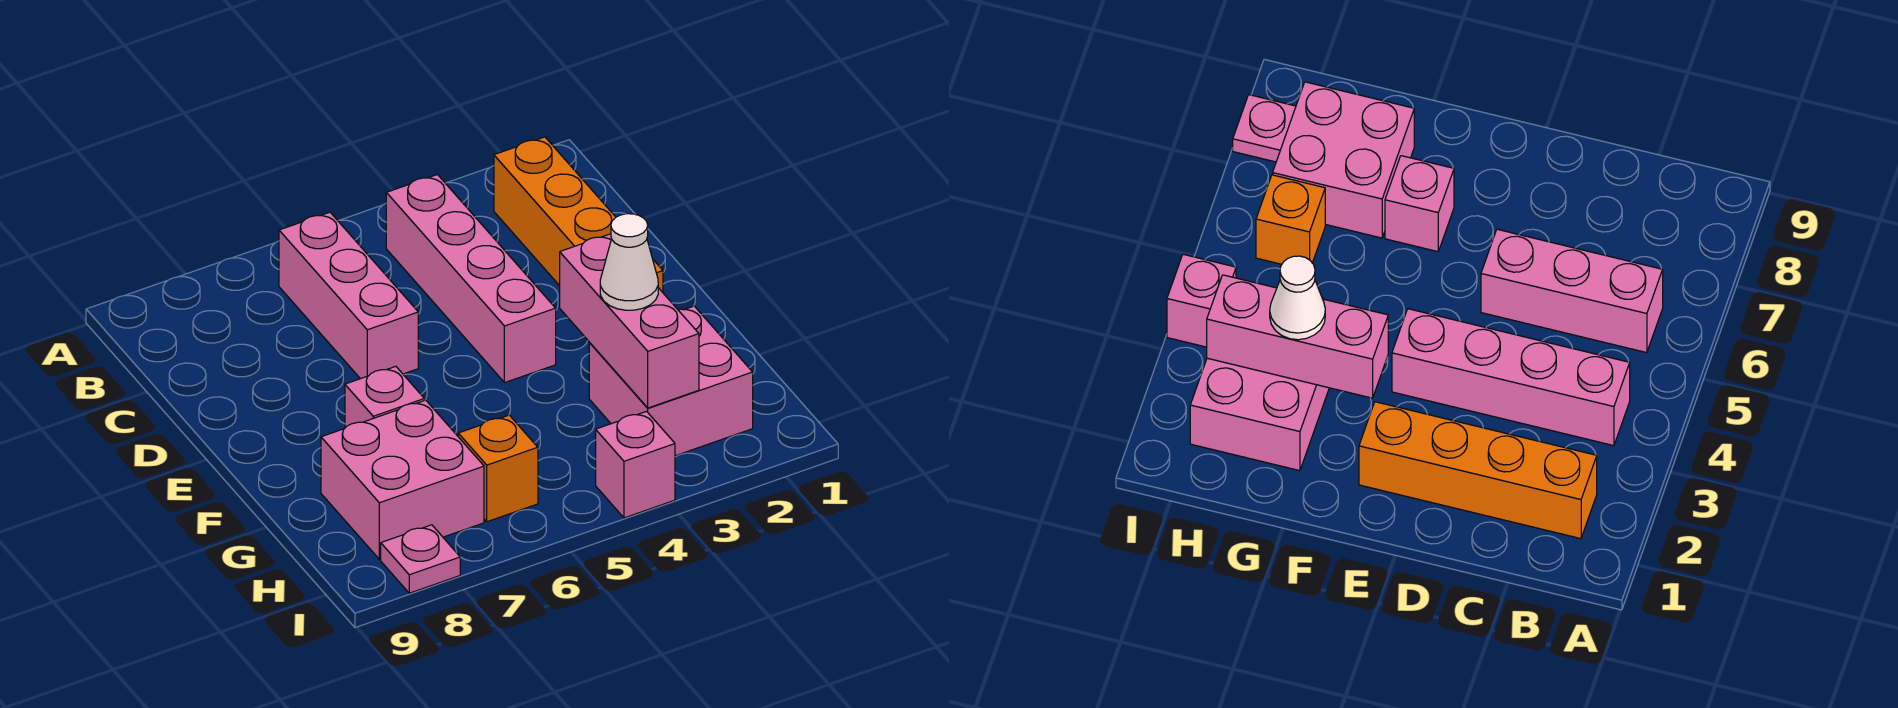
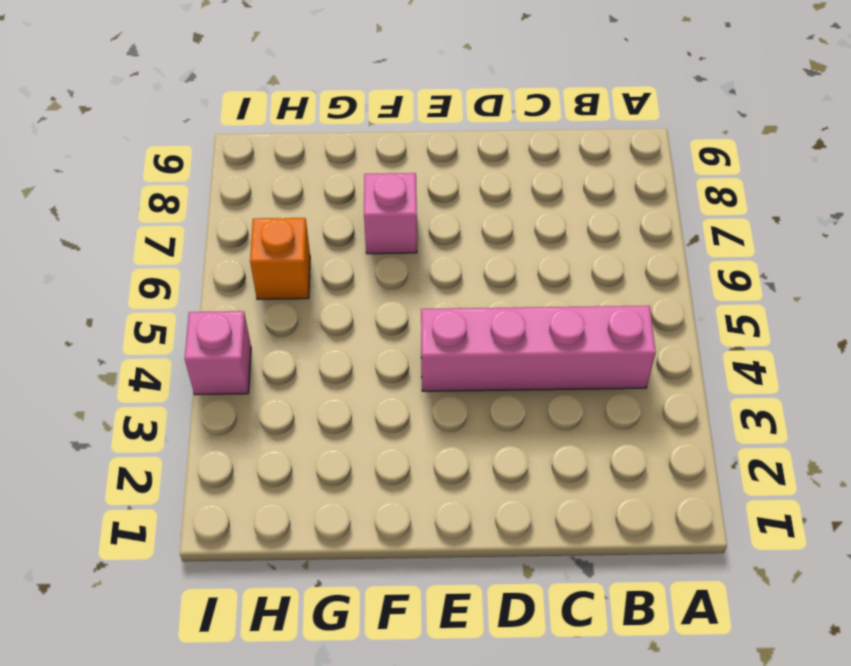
none -> orange 1x4 brick [494,137,663,292]
none -> pink 1x3 brick [279,212,418,379]

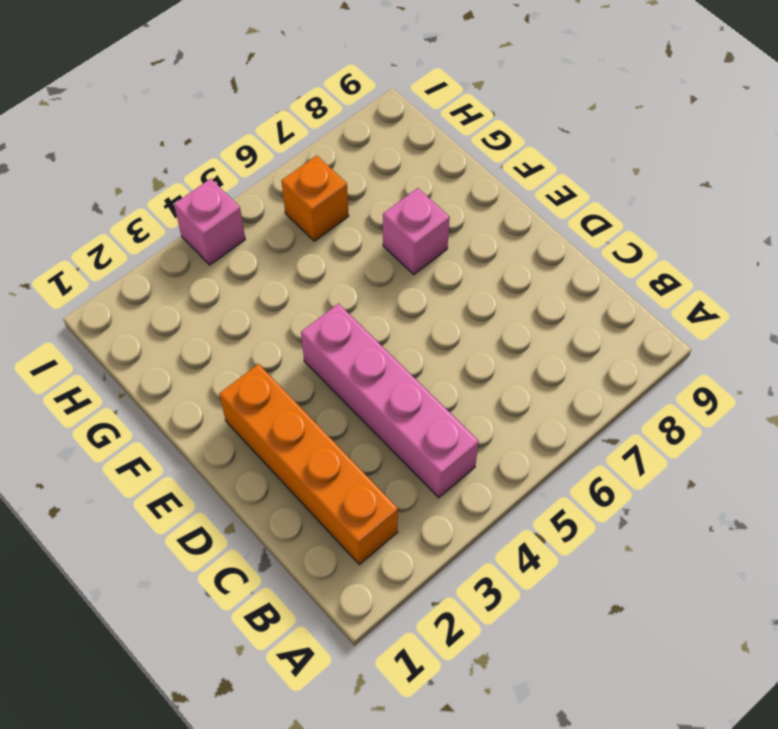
none -> pink 1x3 brick [279,212,418,379]
none -> pink 2x2 brick [589,306,753,456]

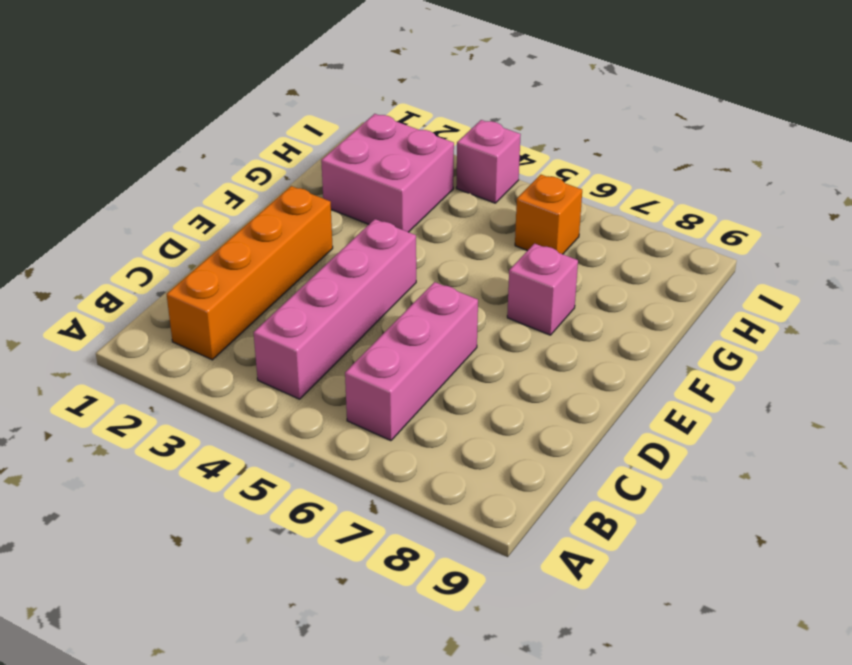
none -> pink 2x2 brick [321,400,484,559]
none -> pink 1x1 plate [381,525,460,593]

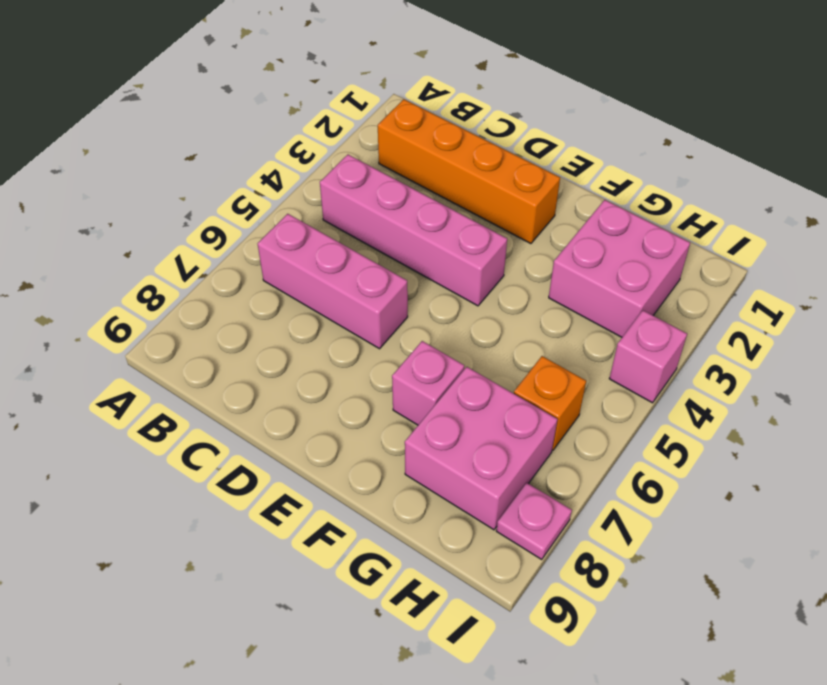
none -> pink 1x3 brick [560,234,699,408]
none -> white 1x1 cone [600,214,658,310]

